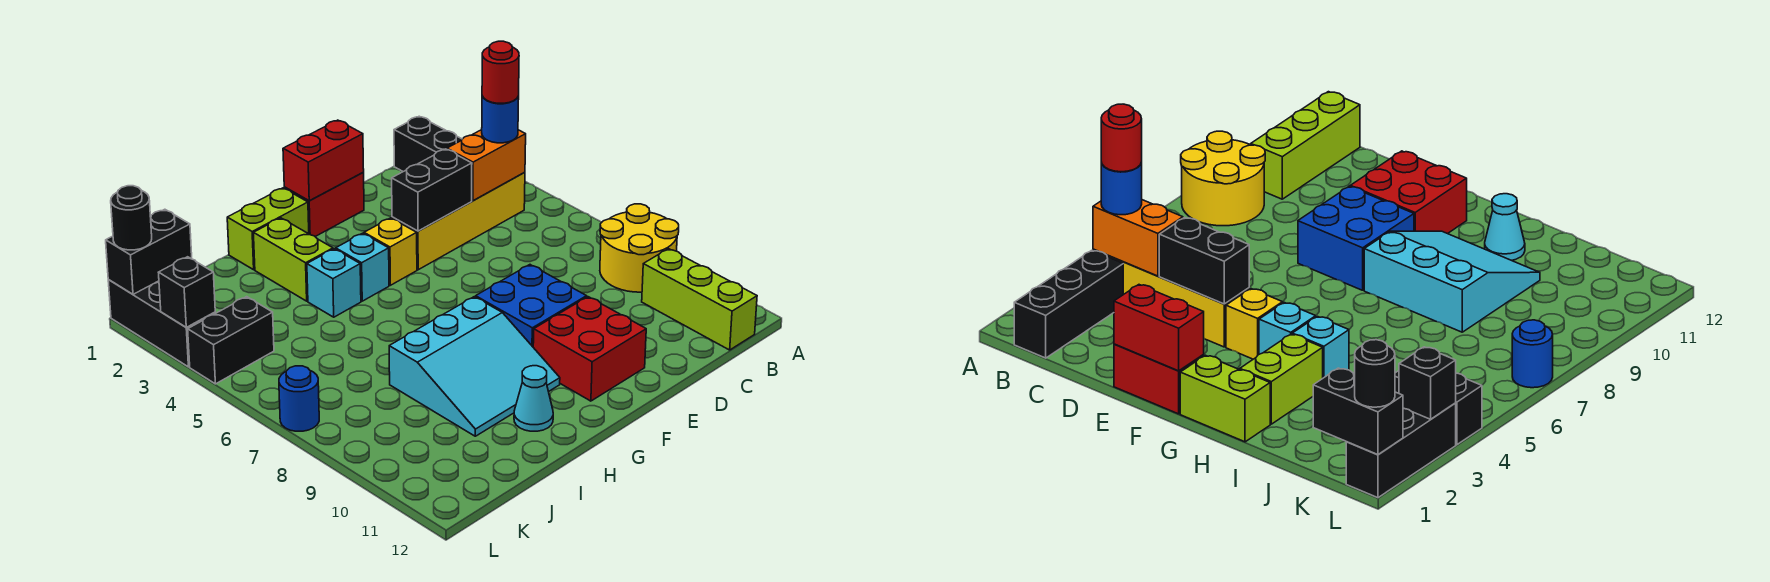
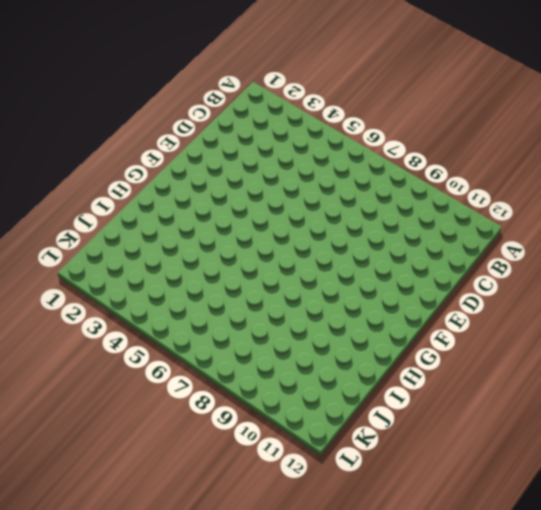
none -> yellow 2x2 round brick [600,204,679,292]
none -> black 1x3 brick [394,116,462,172]
none -> yellow 1x4 brick [392,172,525,270]

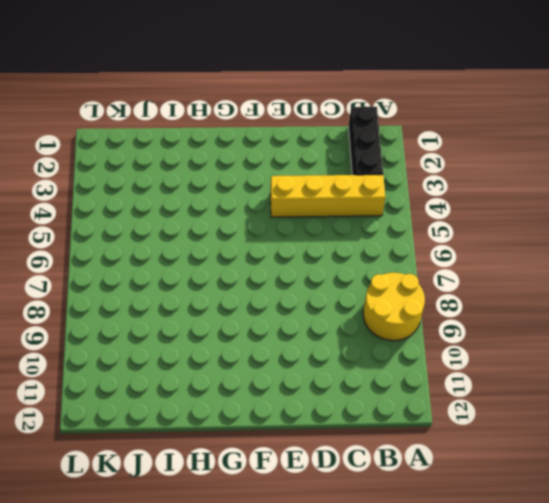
none -> lime 1x3 brick [642,249,757,350]
none -> red 1x2 brick [284,173,364,236]
none -> blue 2x2 brick [476,265,587,347]

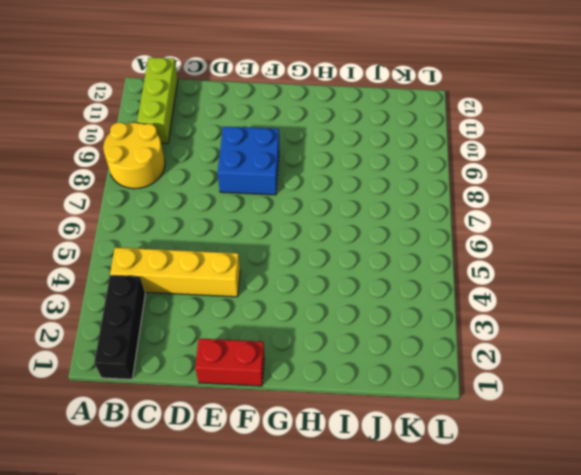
none -> red 2x2 brick [533,297,646,401]
none -> yellow 1x1 brick [364,218,417,285]
none -> lime 1x2 brick [227,188,309,270]

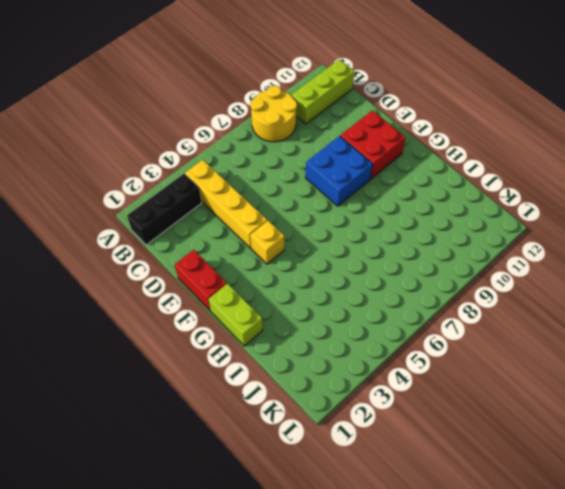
none -> cyan 1x1 brick [336,233,389,301]
none -> cyan 3x3 slope [389,297,560,436]
none -> lime 1x2 brick [254,218,333,301]

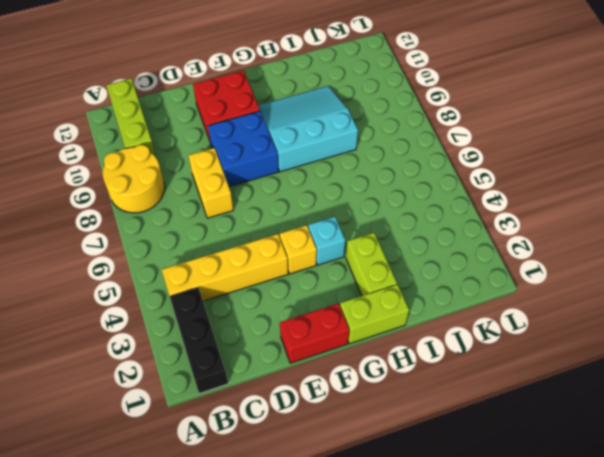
yellow 1x2 brick [188,148,233,218] -> none
none -> cyan 1x1 brick [307,249,361,317]
none -> cyan 1x1 cone [514,366,553,431]
none -> black 1x2 brick [188,297,274,384]

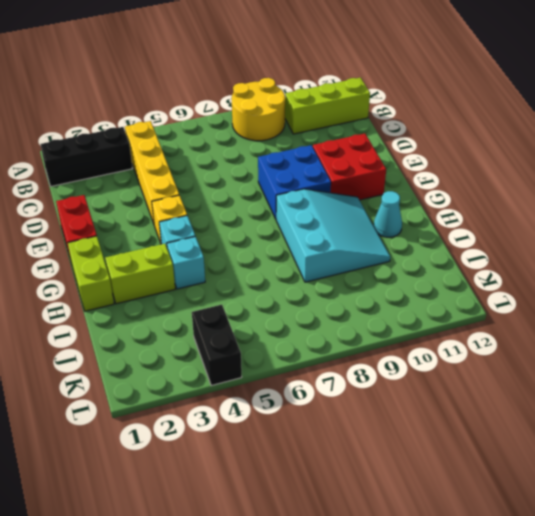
none -> black 1x3 brick [108,280,215,367]
none -> blue 1x1 round brick [279,366,319,431]
none -> orange 1x2 brick [447,130,526,201]

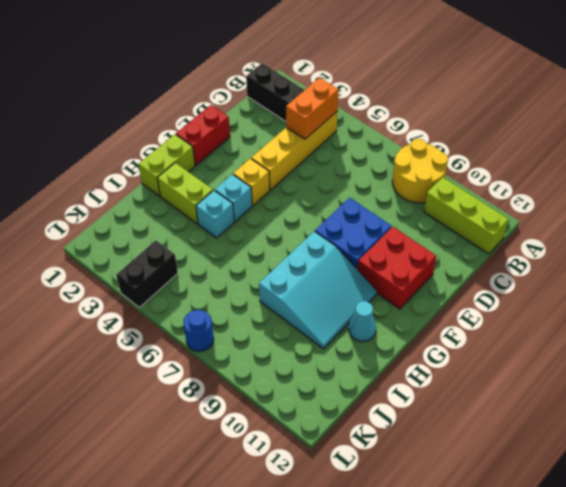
none -> black 1x3 brick [108,280,215,367]
none -> black 1x2 brick [392,149,472,231]
none -> red 1x2 brick [283,120,364,201]

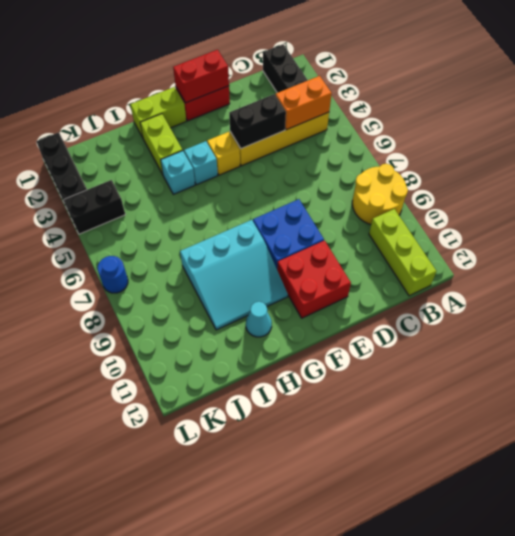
none -> black 1x2 brick [106,209,192,294]
none -> black 1x1 brick [158,257,215,327]
none -> blue 1x1 round brick [482,96,519,143]

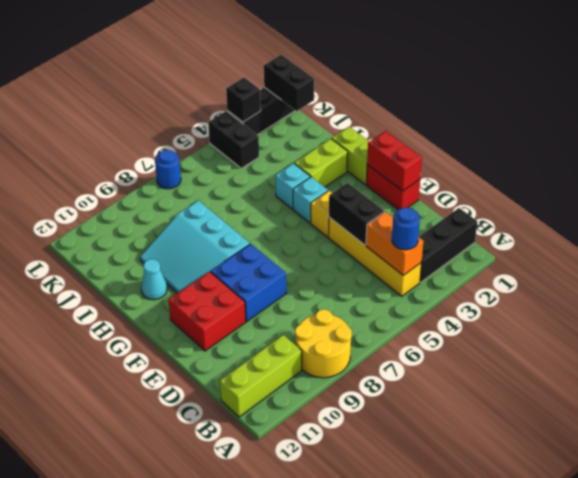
none -> black 1x1 round brick [111,186,152,250]
none -> red 1x1 round brick [482,41,519,103]

